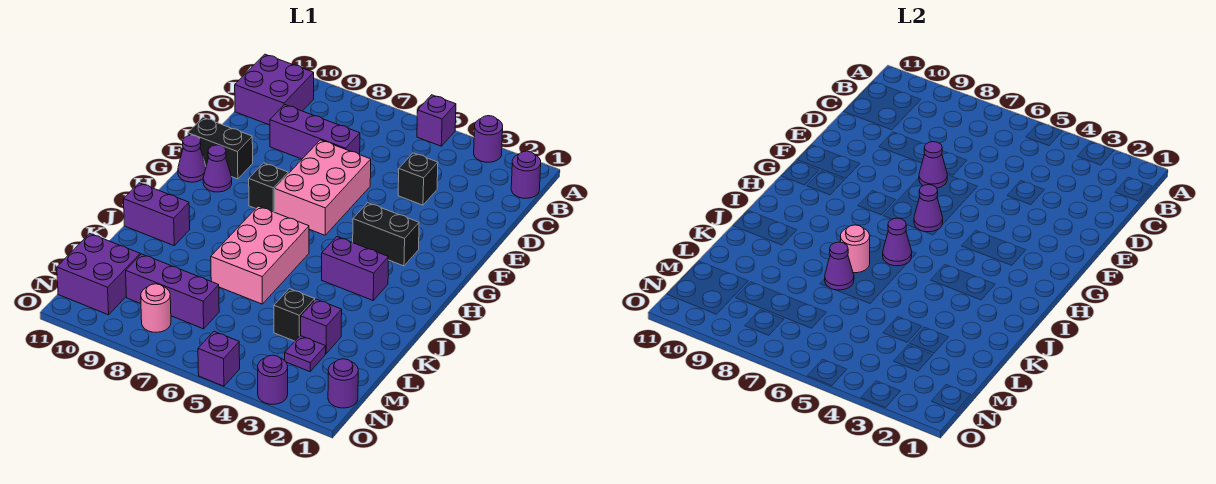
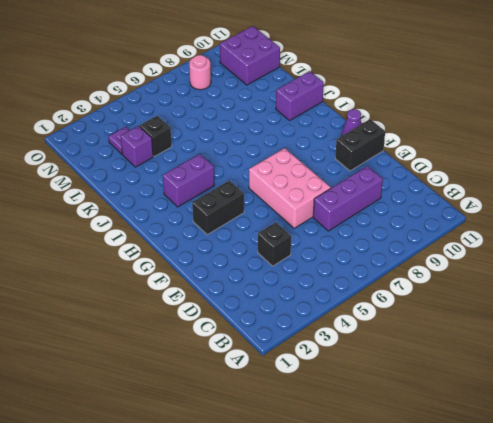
none -> purple 1x1 round brick [474,116,503,162]
none -> purple 1x1 brick [417,95,456,146]
none -> purple 1x1 round brick [511,151,541,198]

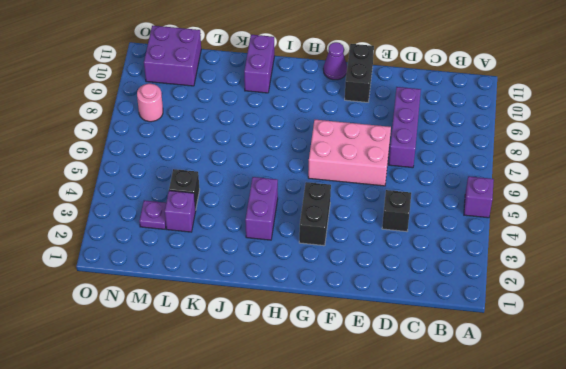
none -> purple 1x1 round brick [474,116,503,162]
none -> purple 1x1 round brick [511,151,541,198]
none -> purple 2x2 brick [235,54,314,125]

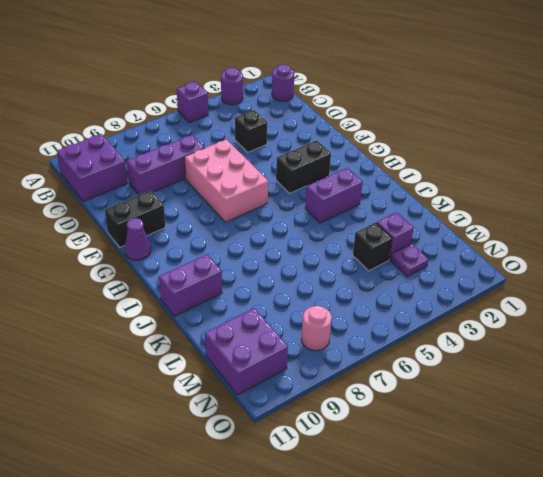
none -> black 1x1 brick [249,163,288,212]
none -> purple 1x1 cone [203,145,232,192]
none -> pink 2x3 brick [211,206,309,304]

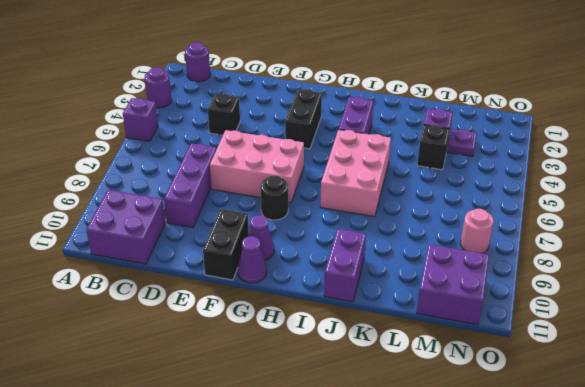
black 1x1 round brick [260,176,288,220] -> black 1x1 brick [249,163,288,212]
pink 2x3 brick [320,130,391,217] -> pink 2x3 brick turned to [211,206,309,304]
none -> purple 1x3 brick [126,254,219,329]
none -> purple 1x1 round brick [328,359,358,408]
none -> purple 1x1 round brick [258,355,288,404]

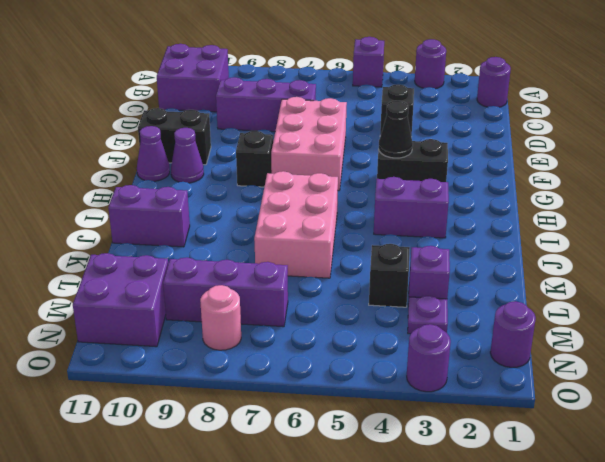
black 1x1 cone [379,101,413,158] -> none
none -> purple 1x1 brick [198,331,240,386]
none -> purple 1x1 cone [919,142,947,188]
none -> purple 1x1 cone [914,185,943,232]

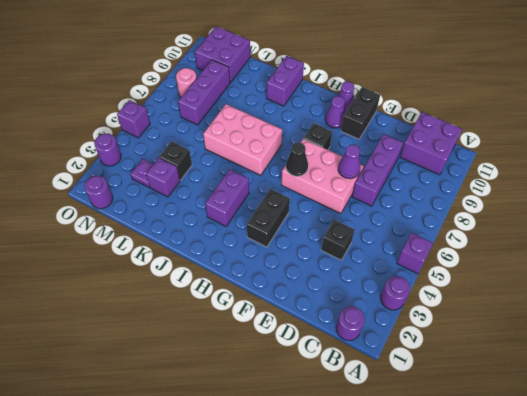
black 1x1 cone [286,142,308,176] -> purple 1x1 cone [914,185,943,232]
none -> purple 1x1 cone [883,218,912,266]
none -> pink 1x1 round brick [841,225,870,273]
none -> purple 1x1 cone [825,242,854,290]

